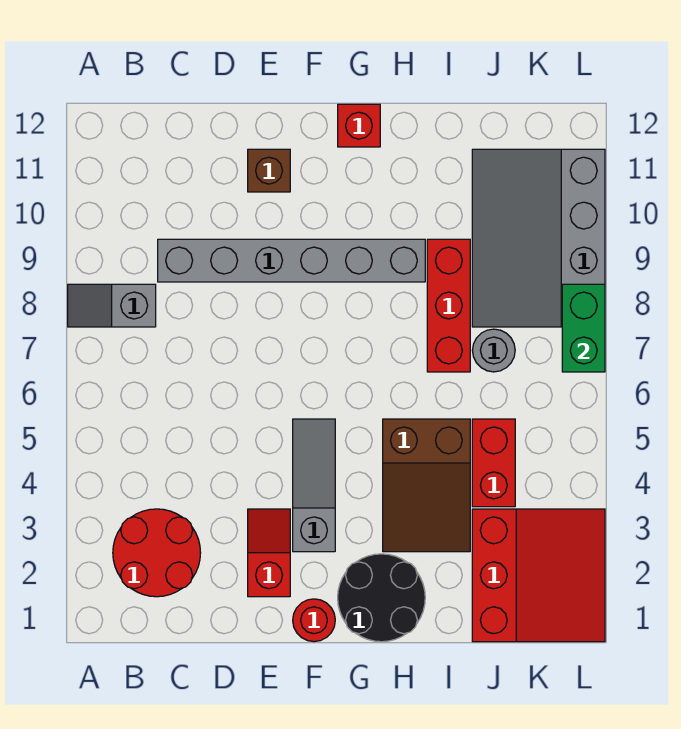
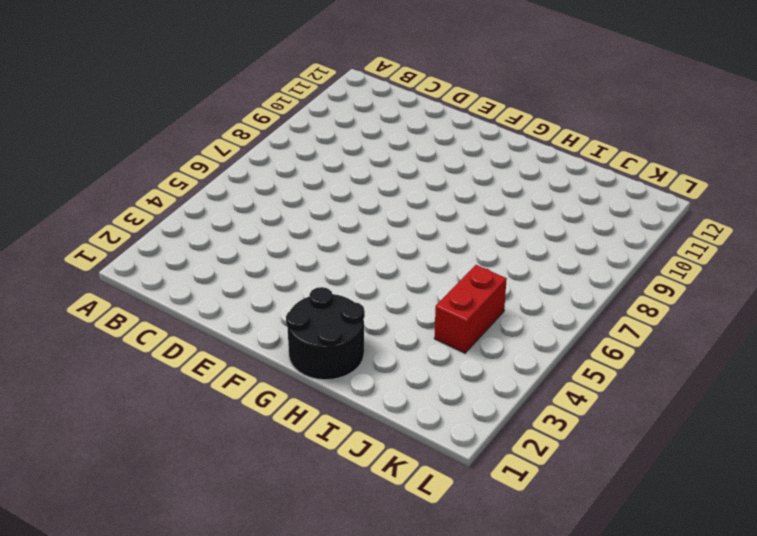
none -> grey 1x2 slope [68,284,156,327]
none -> red 2x2 round brick [113,509,201,597]
none -> grey 1x6 brick [158,239,425,282]

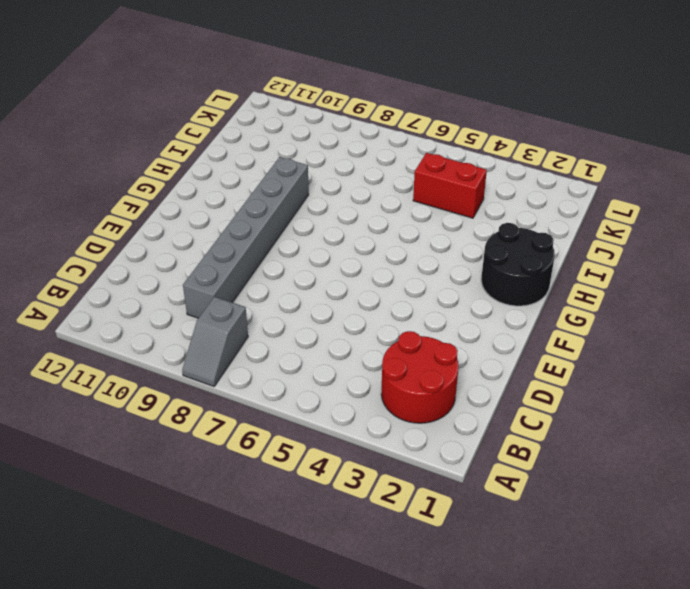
none -> red 1x2 slope [248,509,290,597]
none -> brown 1x1 brick [248,149,290,192]
none -> red 1x1 round brick [293,599,335,642]

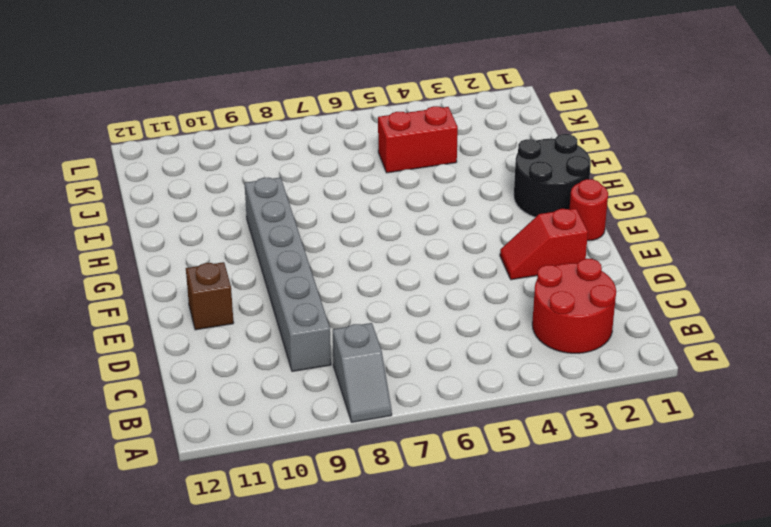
none -> grey 1x3 slope [293,419,335,552]
none -> red 1x1 brick [338,104,380,147]
none -> brown 2x3 slope [383,419,470,552]

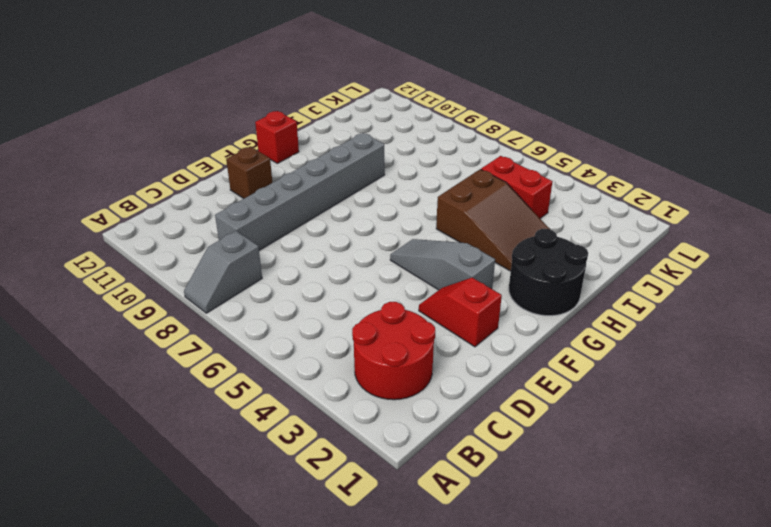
none -> red 1x1 round brick [293,599,335,642]
none -> red 1x3 brick [427,239,470,372]
none -> red 3x3 slope [472,509,605,642]

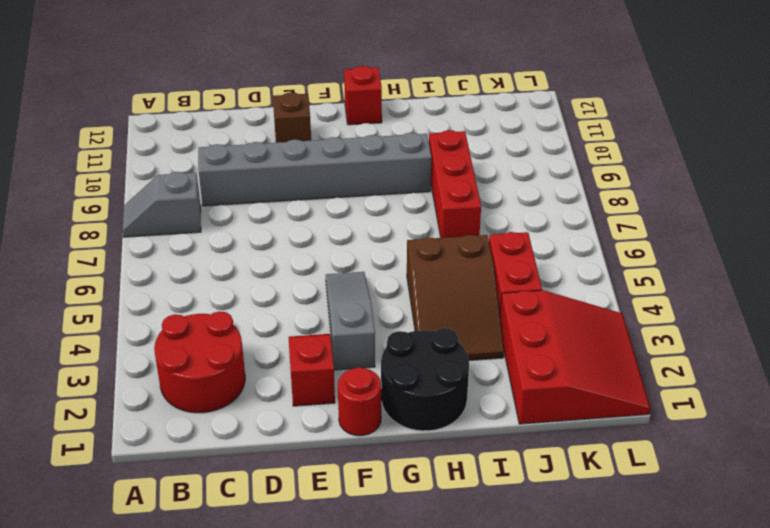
none -> grey 1x1 round brick [472,329,515,372]
none -> grey 3x4 slope [472,149,605,327]
none -> green 1x2 brick [562,284,605,372]

